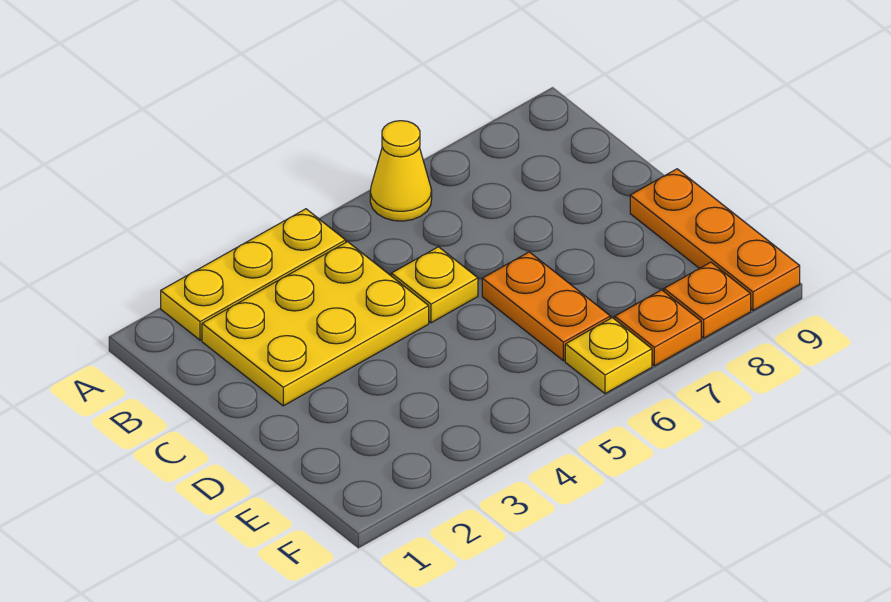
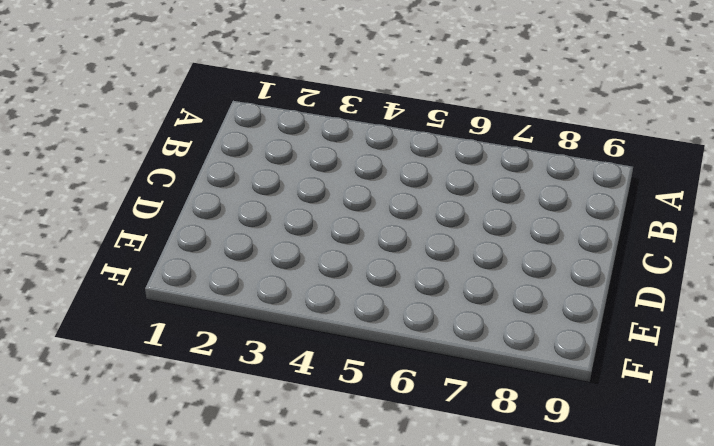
none -> yellow 1x3 plate [161,209,346,340]
none -> yellow 1x1 cone [370,121,432,221]

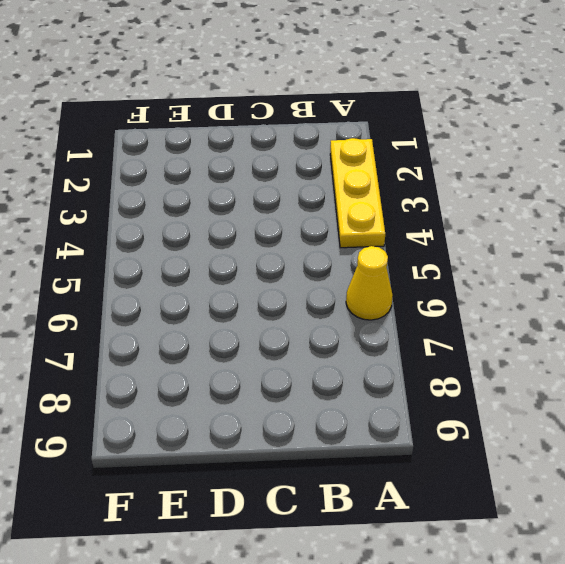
none -> yellow 2x3 plate [202,242,429,406]
none -> yellow 1x1 plate [392,247,478,323]

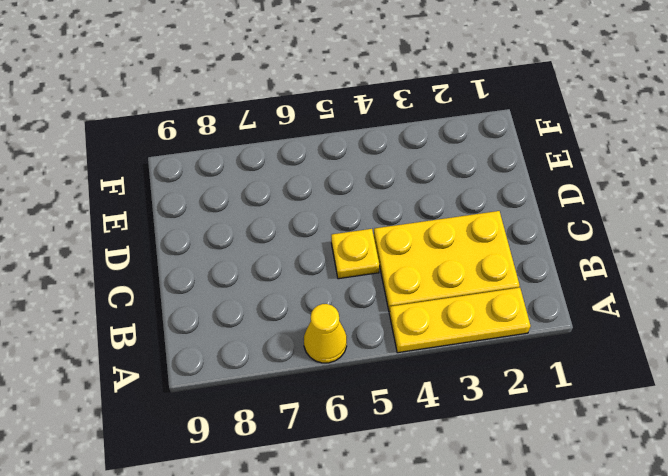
none -> orange 1x2 plate [482,252,610,361]
none -> orange 1x3 plate [630,169,800,310]

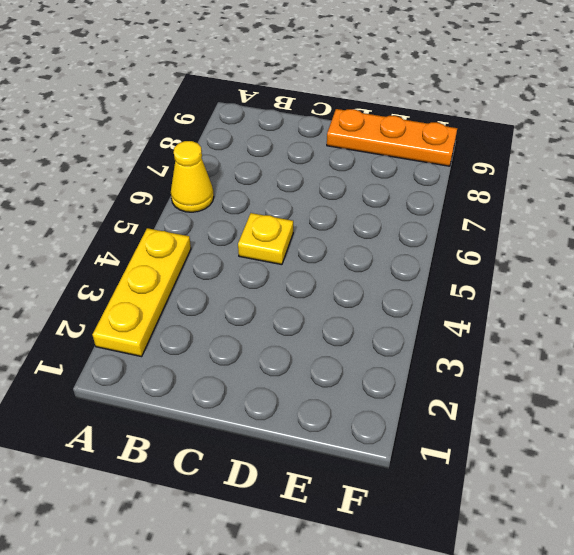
none -> yellow 2x3 plate [202,242,429,406]
none -> orange 1x2 plate [482,252,610,361]

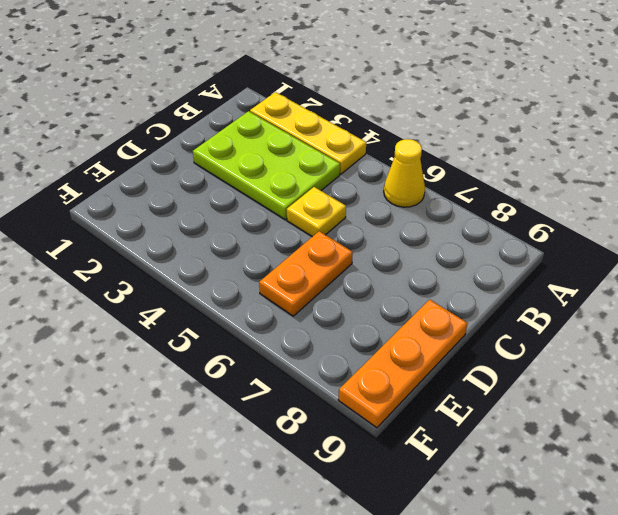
lime 2x3 plate [193,111,340,220] -> yellow 2x3 plate [202,242,429,406]
none -> yellow 1x1 plate [565,318,652,394]
none -> orange 1x1 plate [615,290,701,366]

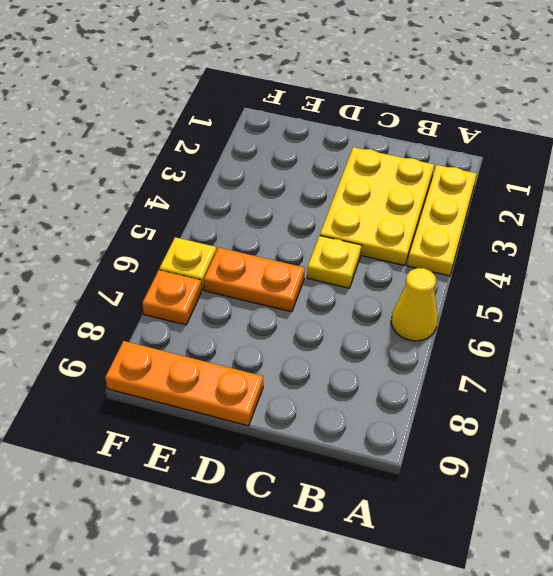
none -> orange 1x1 plate [664,262,751,338]

